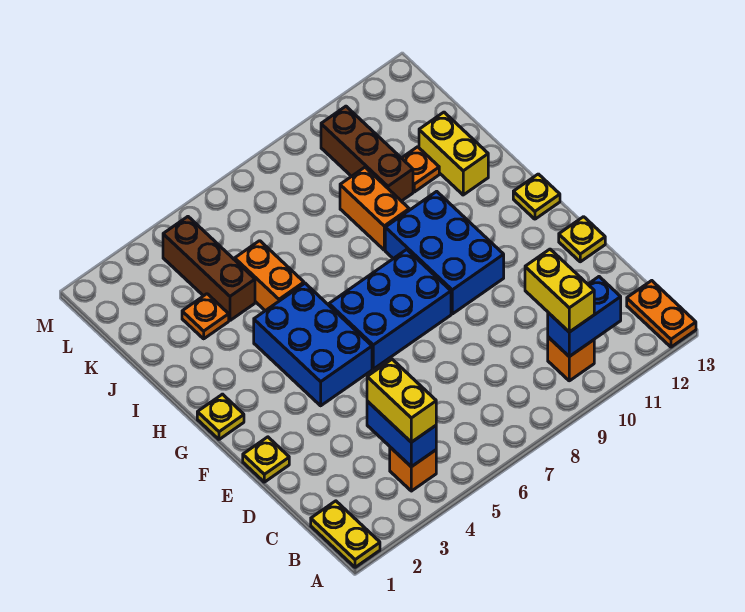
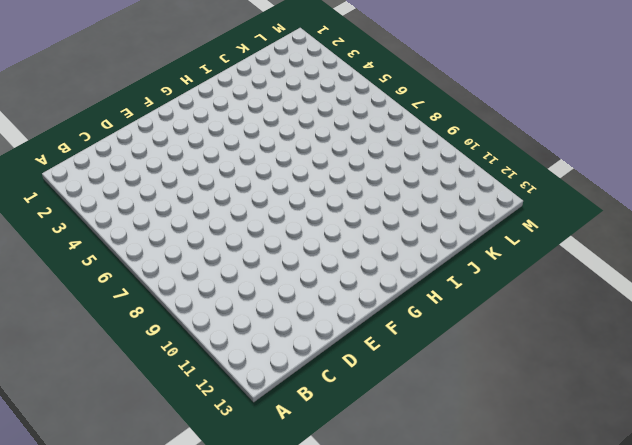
none -> yellow 1x2 plate [311,501,380,567]
none -> orange 1x2 plate [627,281,696,347]
none -> orange 1x1 brick [390,447,436,491]

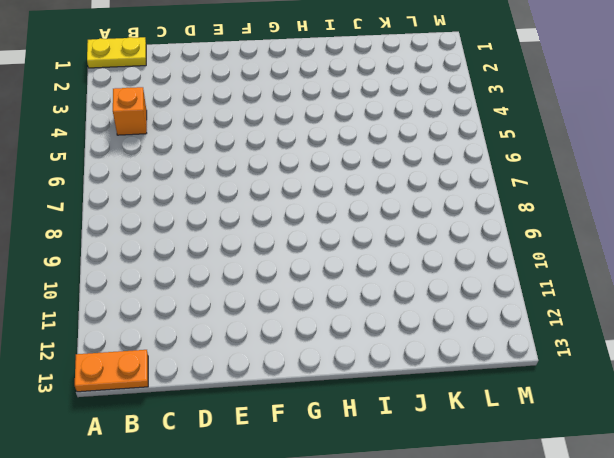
none -> orange 1x1 brick [548,337,594,381]
none -> yellow 1x1 plate [243,437,289,482]
none -> yellow 1x1 plate [559,217,605,262]

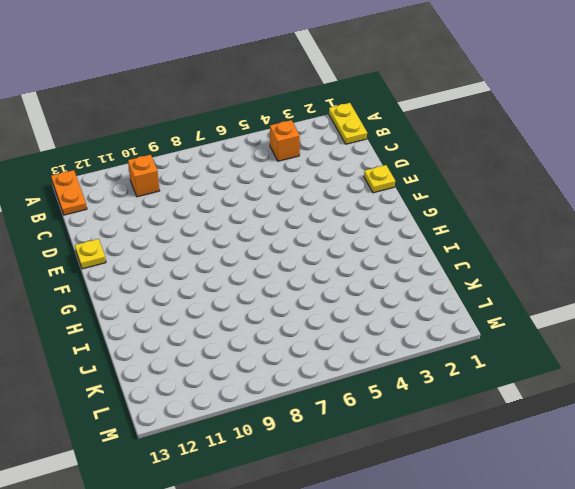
none -> blue 2x3 brick [254,283,372,406]
none -> blue 2x3 brick [329,249,451,369]
none -> blue 2x3 brick [385,191,504,314]

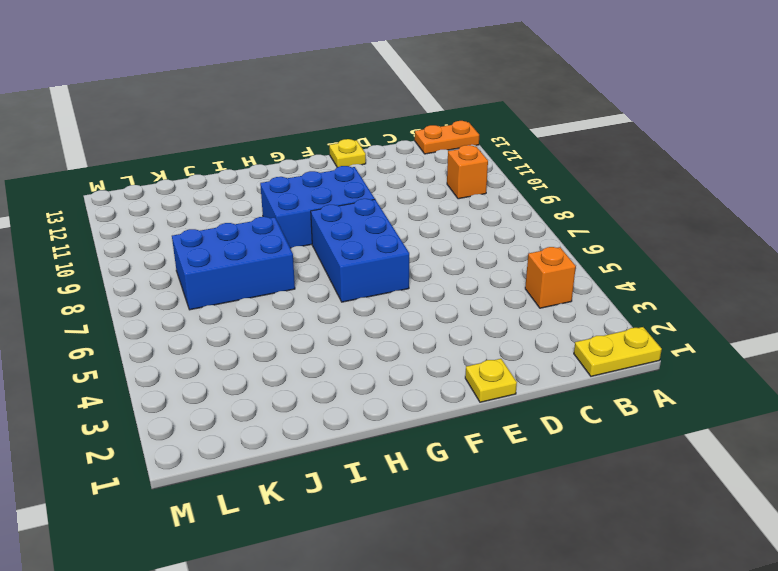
blue 2x3 brick [172,217,295,310] -> blue 2x3 brick moved to [254,283,372,406]
none -> yellow 1x1 plate [197,394,244,439]
none -> yellow 1x1 plate [513,174,560,219]
none -> orange 1x2 brick [235,241,304,311]

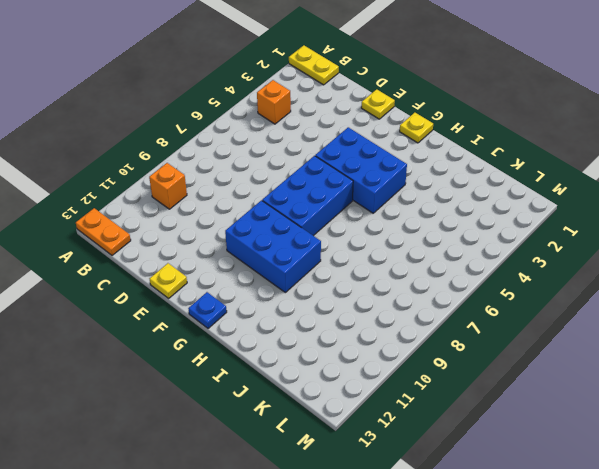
blue 1x1 plate [188,292,227,329] -> yellow 1x1 plate [513,174,560,219]
none -> orange 1x2 brick [235,241,304,311]
none -> orange 1x2 brick [340,167,409,250]
none -> yellow 1x2 brick [419,112,488,195]

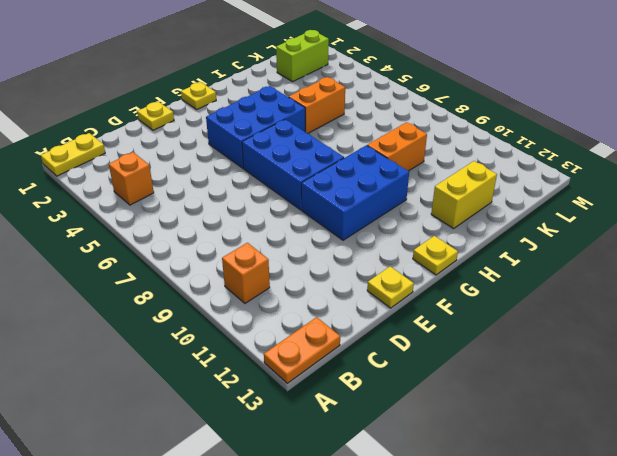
lime 1x2 brick [276,30,329,82] -> none
none -> orange 1x1 plate [182,294,229,339]
none -> brown 1x3 brick [163,217,255,320]
none -> brown 1x3 brick [321,106,413,201]

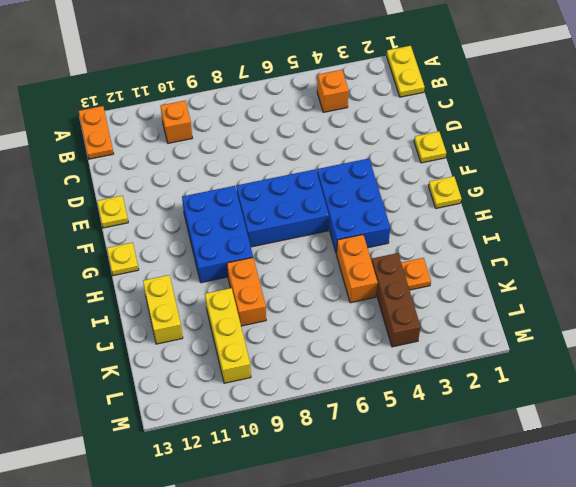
yellow 1x3 brick [205,288,251,383] -> brown 1x3 brick [321,106,413,201]
none -> orange 1x1 plate [402,147,439,192]
none -> blue 1x2 brick [367,401,436,467]
none -> blue 1x2 brick [548,277,621,357]

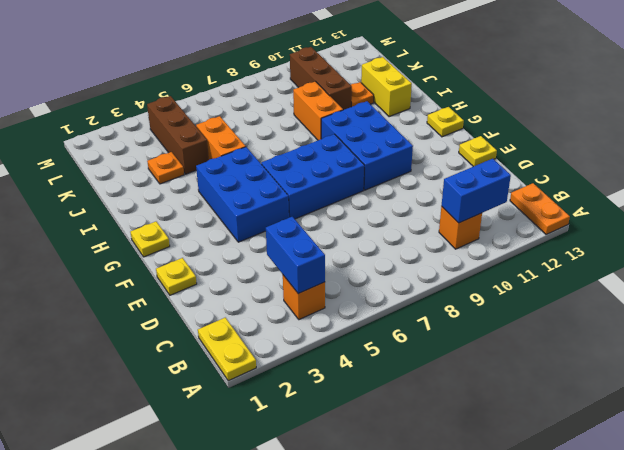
none -> yellow 1x2 brick [367,359,436,442]
none -> yellow 1x2 brick [525,249,594,332]

